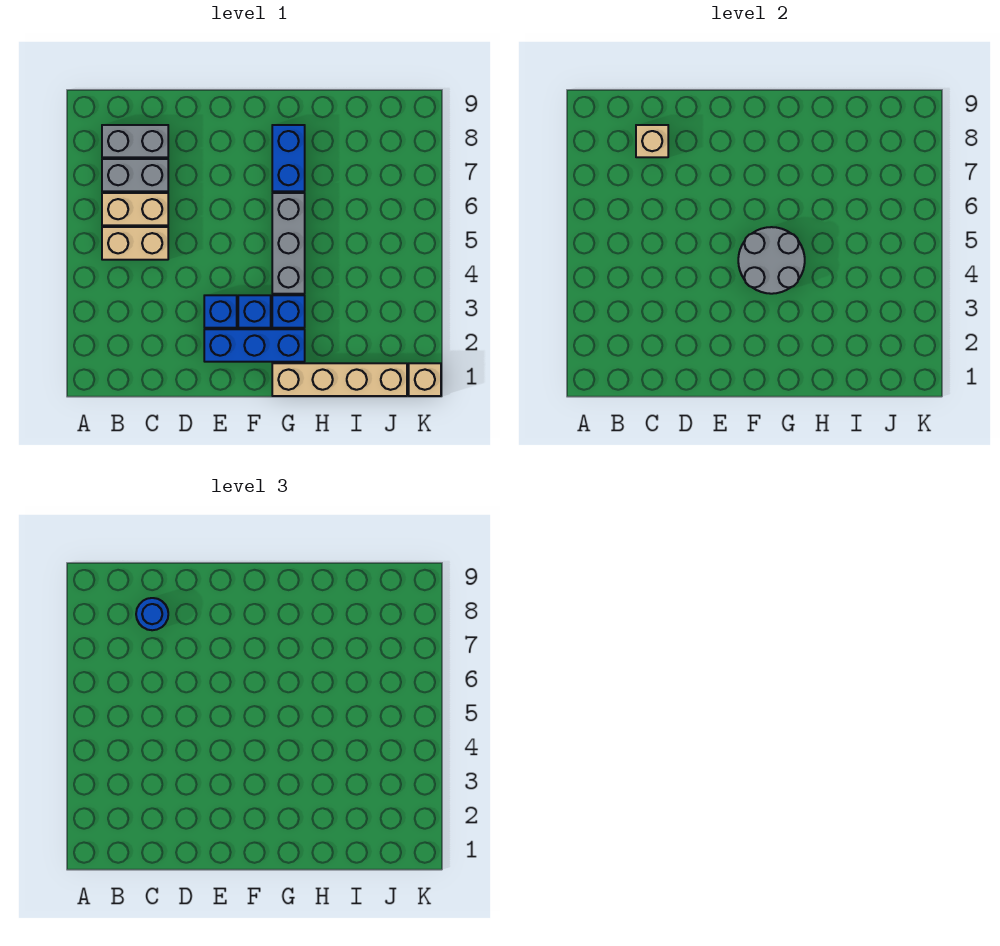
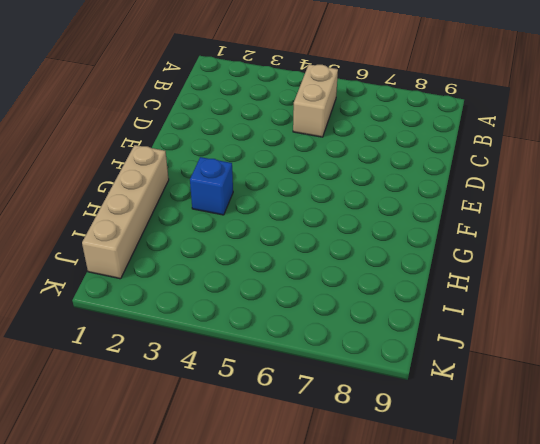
none -> tan 1x2 brick [102,193,168,225]
none -> grey 1x2 brick [102,159,168,191]
none -> grey 1x2 brick [102,125,168,157]

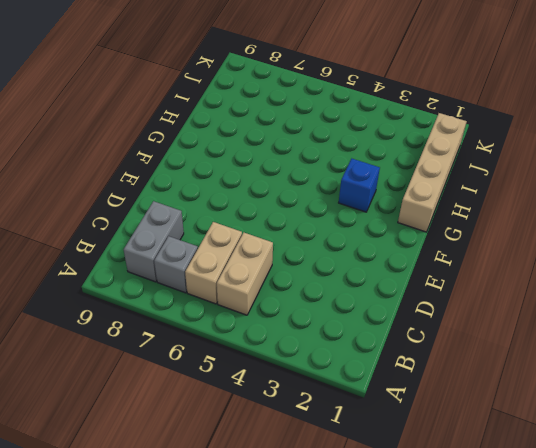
grey 1x1 brick [154,236,198,293] -> grey 1x2 brick [102,159,168,191]
none -> blue 1x3 brick [204,329,305,362]
none -> blue 1x1 brick [204,295,237,328]
none -> blue 1x1 brick [238,295,271,328]

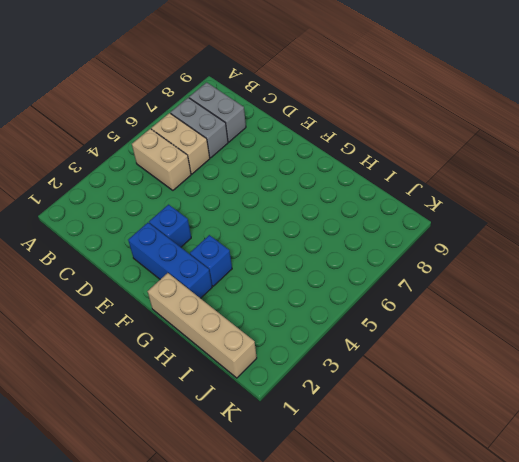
none -> blue 1x1 brick [238,295,271,328]
none -> grey 1x3 brick [272,193,305,294]
none -> blue 1x2 brick [272,125,305,191]

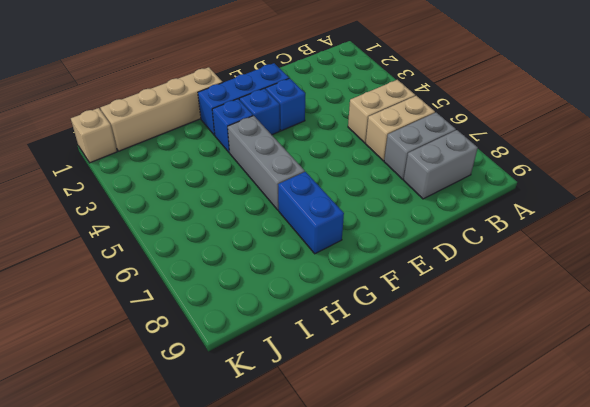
none -> tan 1x1 brick [636,125,668,157]
none -> grey 2x2 round brick [738,227,805,294]
none -> blue 1x1 round brick [136,598,168,630]

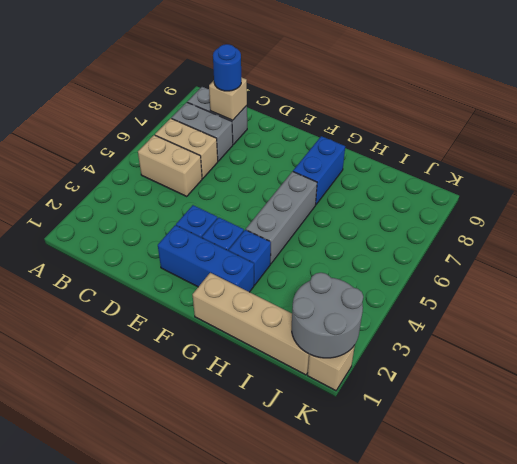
grey 2x2 round brick [292,273,363,358] -> grey 2x2 round brick moved to [738,227,805,294]

